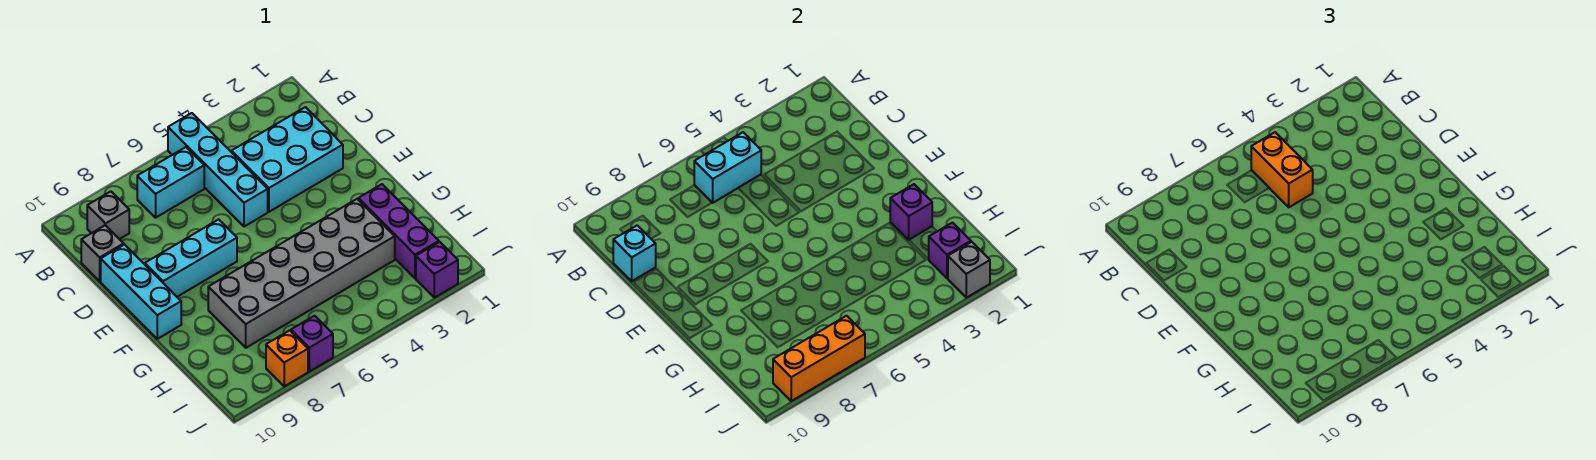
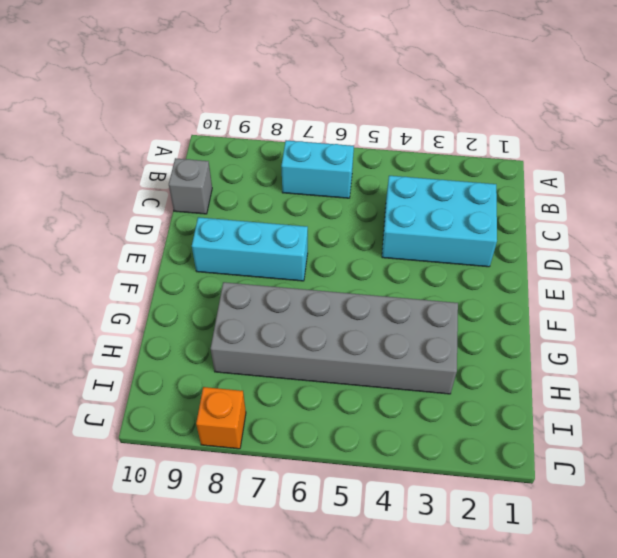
none -> cyan 1x4 brick [168,113,268,227]
none -> grey 1x1 brick [87,191,129,239]
none -> cyan 1x3 brick [101,245,181,339]

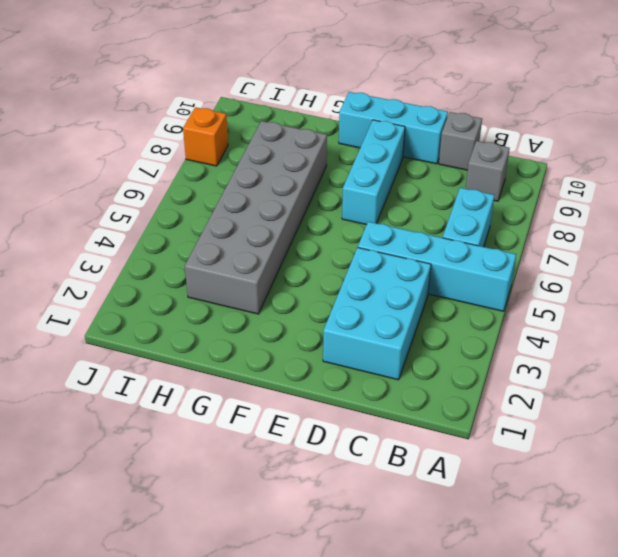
none -> purple 1x3 brick [358,184,439,278]
none -> purple 1x1 brick [416,242,458,298]
none -> purple 1x1 brick [291,316,333,371]

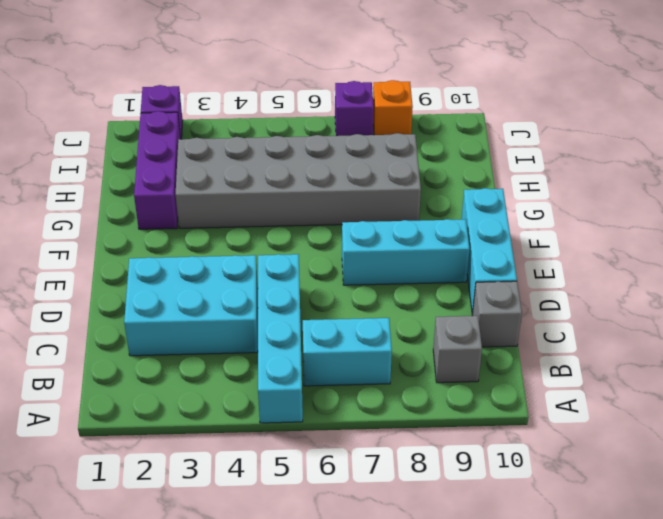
none -> cyan 1x2 brick [694,132,761,203]
none -> cyan 1x1 brick [613,225,656,281]
none -> purple 1x1 brick [890,184,932,240]

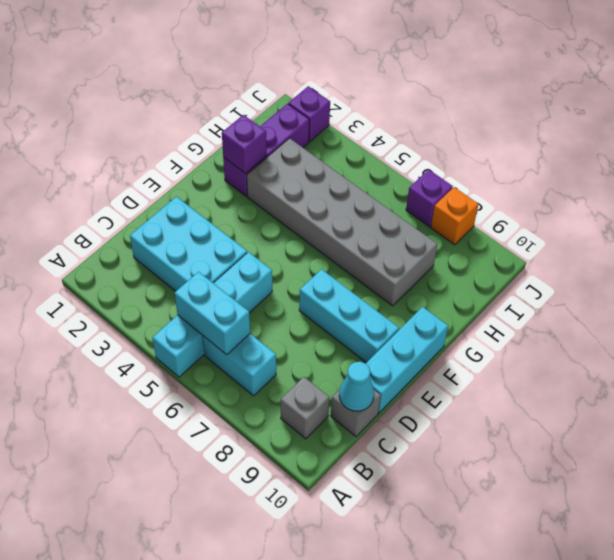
cyan 1x1 cone [339,362,374,411] -> cyan 1x1 brick [613,225,656,281]
none -> purple 1x1 brick [929,223,971,278]
none -> grey 1x1 brick [948,242,990,298]
none -> orange 1x3 brick [773,316,865,401]

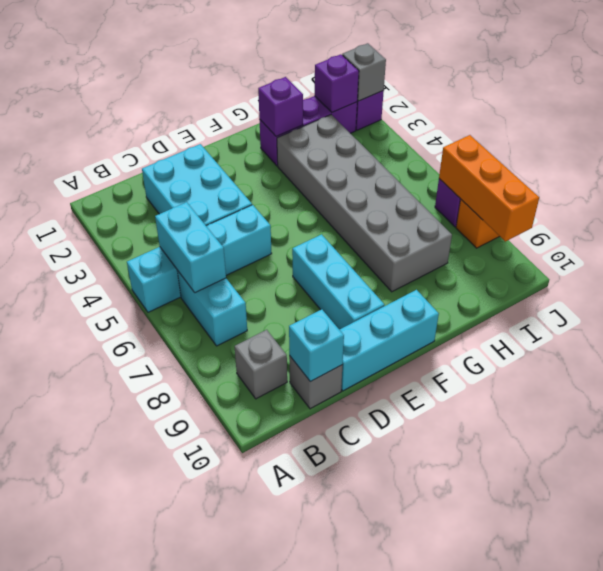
none -> orange 1x2 brick [1251,132,1313,207]

